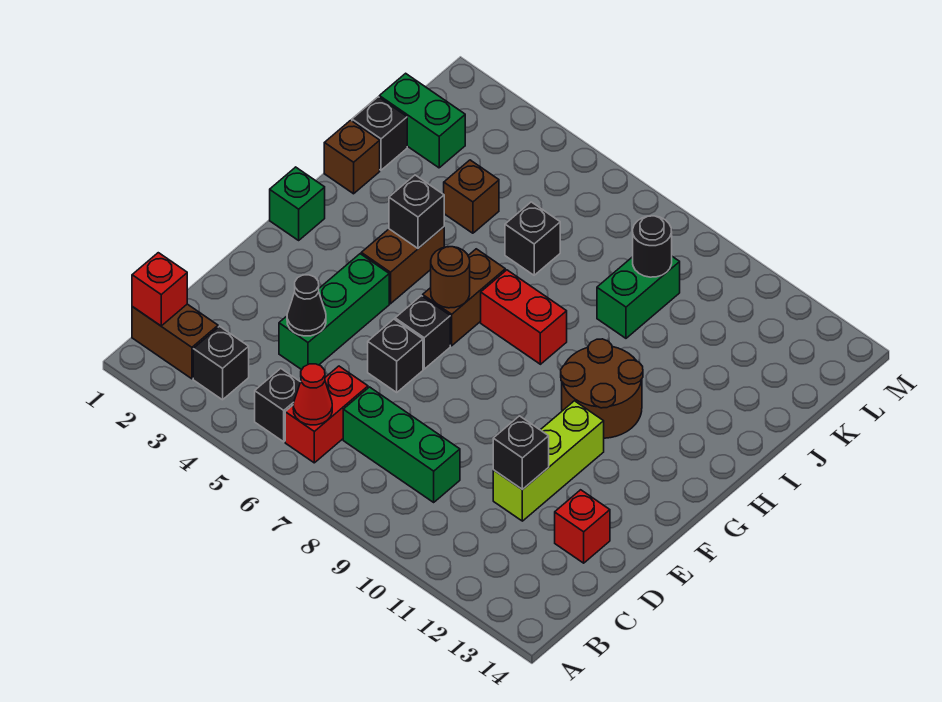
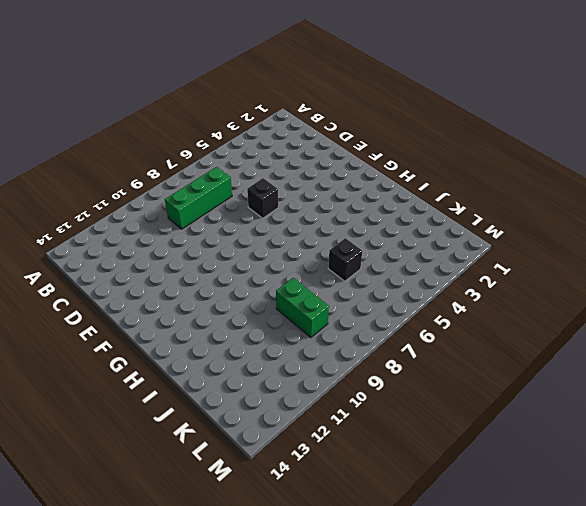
none -> brown 1x2 brick [132,304,218,379]
none -> black 1x1 brick [193,326,249,400]
none -> black 1x1 brick [255,369,300,442]

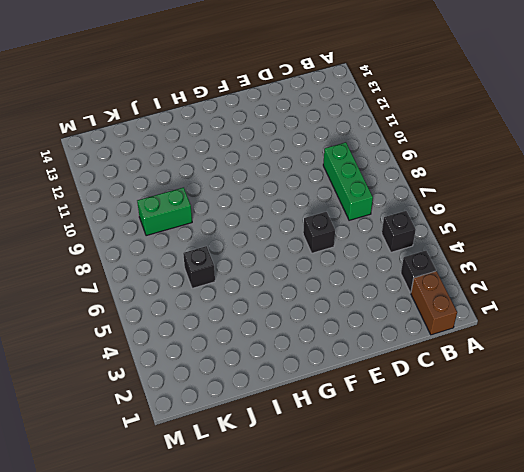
none -> red 1x2 brick [285,366,368,463]
none -> green 1x3 brick [279,254,389,370]
none -> lime 1x3 brick [493,401,604,521]

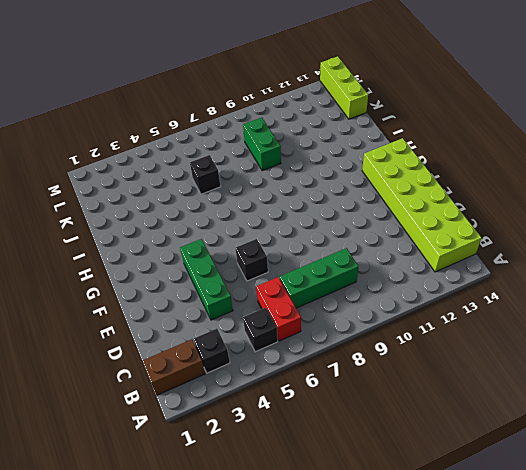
lime 2x6 brick [362,138,482,272] -> red 1x1 brick [555,490,610,563]
lime 1x3 brick [320,56,368,119] -> lime 1x3 brick moved to [493,401,604,521]
none -> black 1x1 brick [395,296,450,369]
none -> green 1x1 brick [270,167,325,240]
none -> brown 1x2 brick [361,227,444,304]

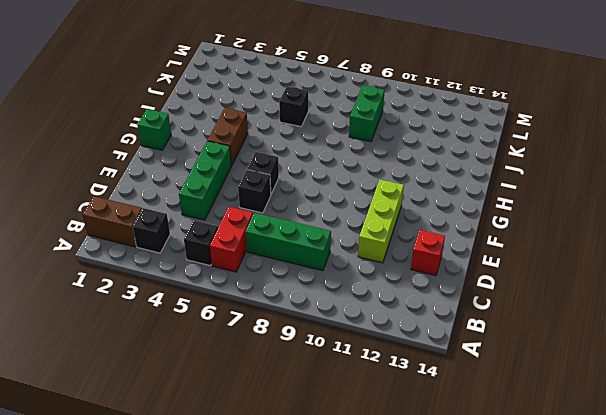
none -> brown 1x2 brick [423,249,505,346]
none -> brown 2x2 round brick [561,339,643,438]
none -> red 1x2 brick [481,270,567,364]

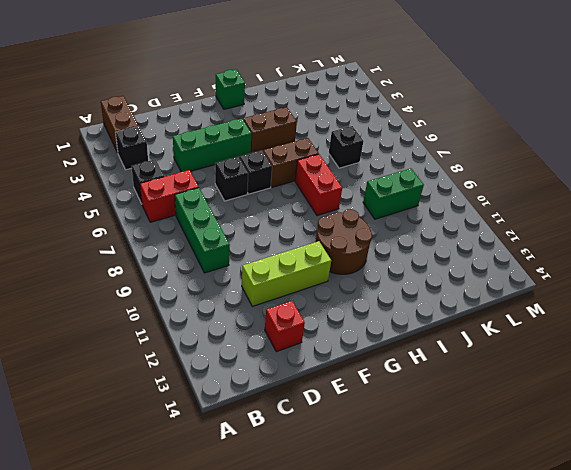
none -> brown 1x1 brick [324,120,380,194]
none -> black 1x1 brick [352,97,407,170]
none -> brown 1x1 brick [444,160,499,233]

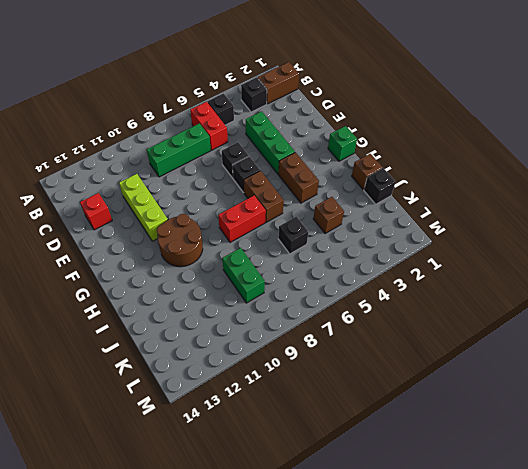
none -> green 1x2 brick [379,73,465,168]
none -> red 1x1 brick [132,253,187,326]
none -> red 1x1 cone [293,364,332,425]

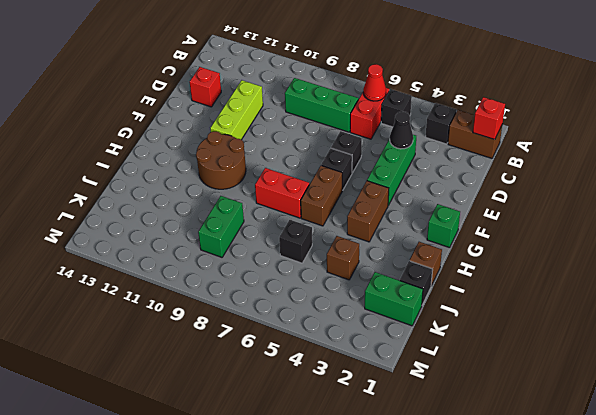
none -> black 1x1 brick [493,416,549,490]
none -> brown 1x1 round brick [431,247,470,308]
none -> black 1x1 brick [389,175,444,248]

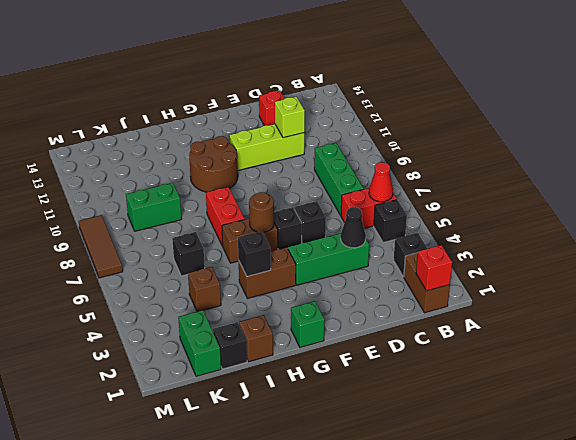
lime 1x1 brick [275,97,305,138] -> black 1x1 brick [493,416,549,490]
brown 1x3 tile [79,215,123,278] -> none
none -> black 1x1 round brick [633,216,672,277]

